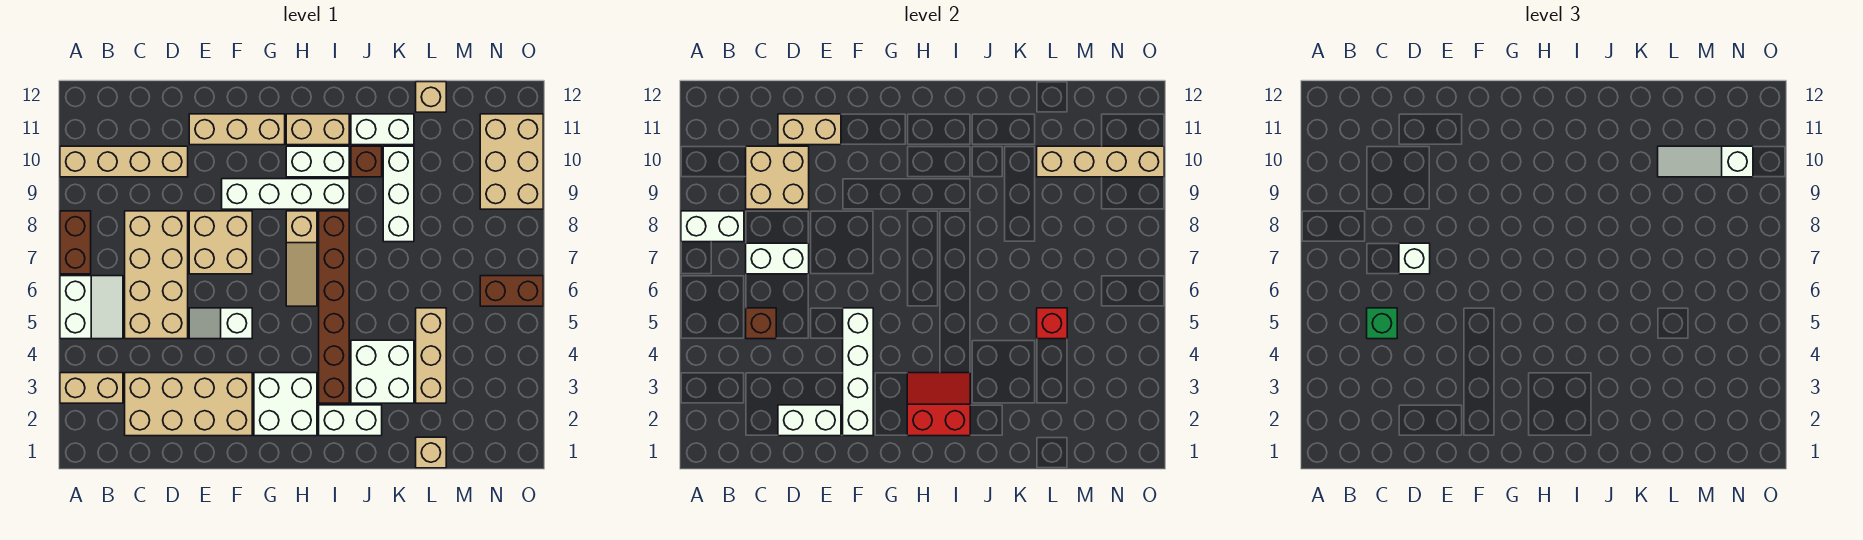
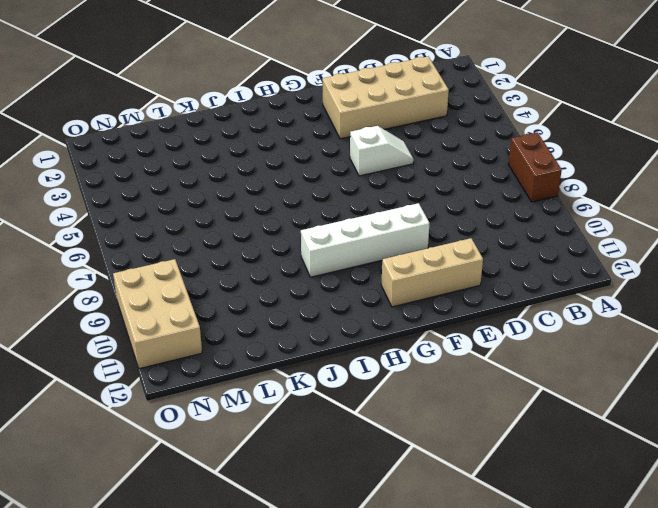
none -> tan 1x2 brick [60,373,123,403]
none -> white 2x2 slope [60,276,123,339]
none -> tan 1x4 brick [60,146,188,177]
none -> tan 2x4 brick [125,211,188,339]

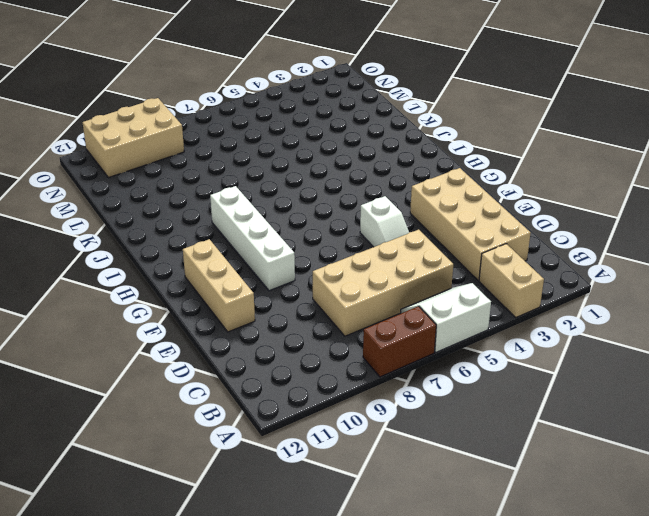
none -> tan 1x4 brick [60,146,188,177]
none -> tan 2x2 brick [189,211,252,274]
none -> white 2x2 brick [254,373,317,436]
none -> tan 1x3 slope [286,211,317,306]

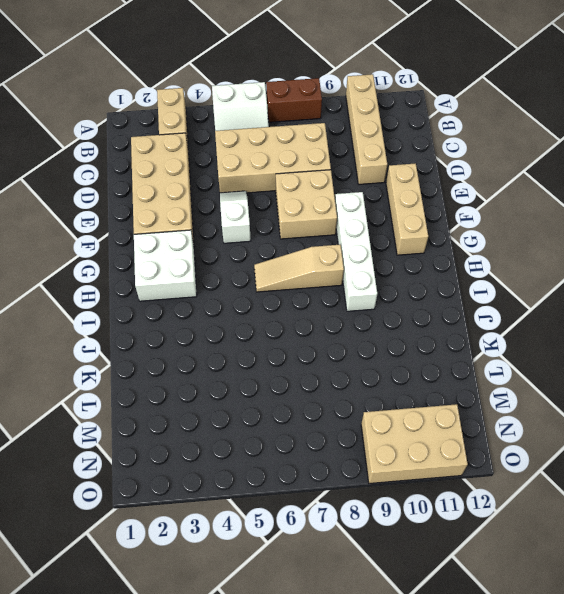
none -> white 1x2 brick [286,146,349,177]
none -> tan 1x2 brick [286,114,349,145]
none -> white 1x2 brick [319,405,382,436]
none -> brown 1x6 brick [319,211,349,403]

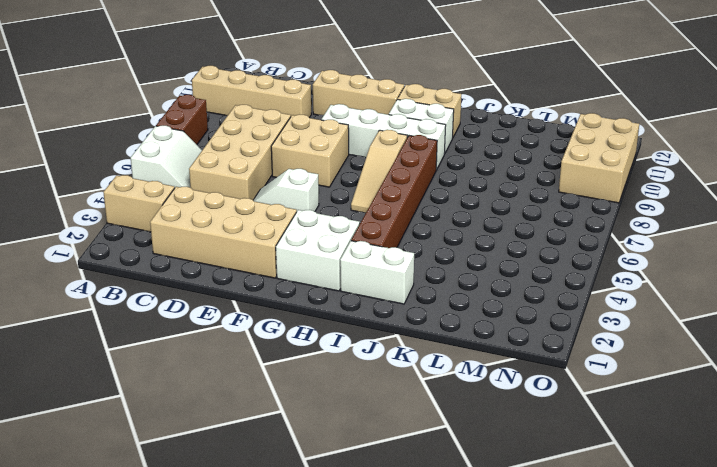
none -> white 2x2 brick [351,340,414,403]
none -> brown 1x1 brick [351,146,382,177]
none -> white 1x2 brick [351,114,414,145]
none -> white 1x3 brick [383,146,414,242]

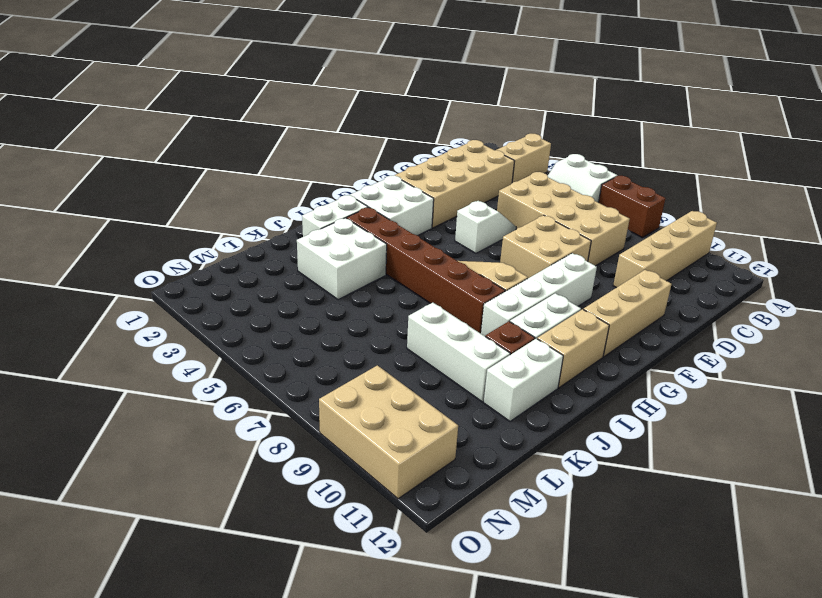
none -> tan 1x1 brick [416,437,446,468]
none -> tan 1x3 brick [416,308,446,403]
none -> tan 1x1 brick [416,82,446,112]
none -> brown 1x2 brick [480,276,543,306]

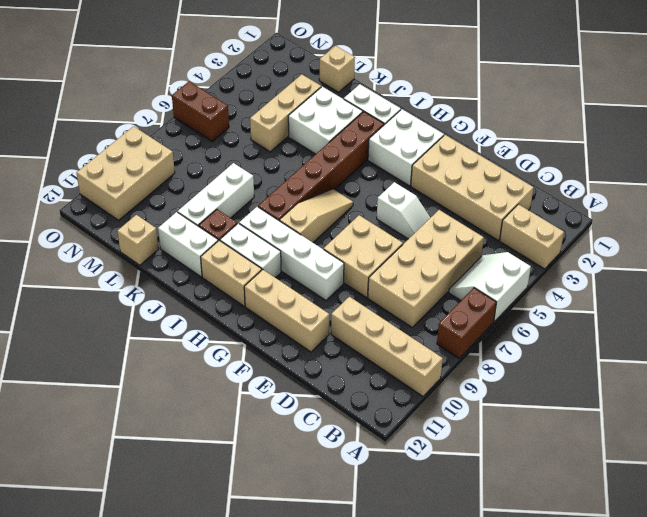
none -> white 1x2 brick [681,211,744,242]
none -> brown 1x1 brick [746,308,776,339]
none -> white 1x2 brick [746,243,809,274]
none -> tan 2x2 brick [746,146,809,209]

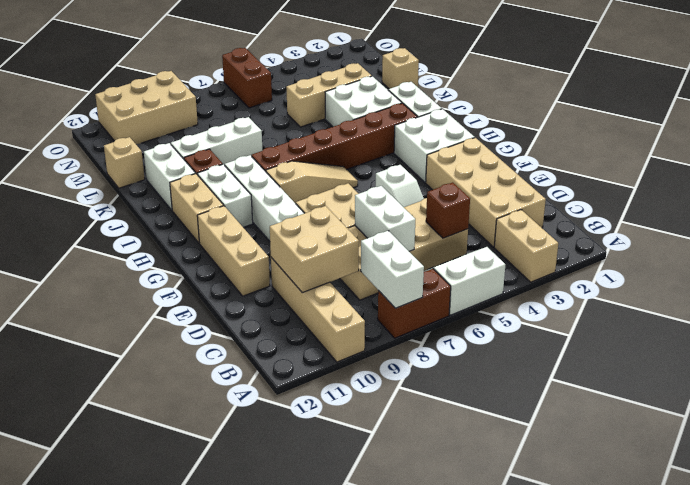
none -> white 1x2 brick [778,405,841,436]
none -> tan 1x2 brick [778,114,841,145]
none -> white 1x4 brick [843,308,873,436]
none -> red 2x2 slope [907,373,970,436]

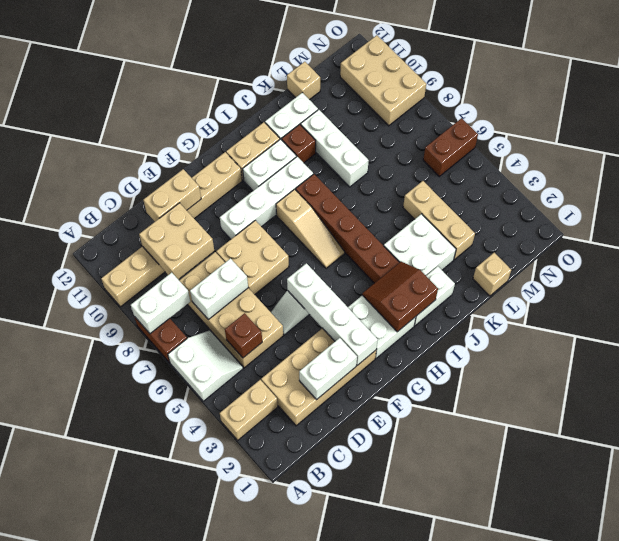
brown 2x2 slope [362,262,438,332] -> red 2x2 slope [907,373,970,436]
none -> red 1x1 brick [1037,308,1067,339]
none -> tan 1x4 brick [1037,146,1164,177]
none -> green 1x1 brick [1367,308,1397,339]
none -> white 1x1 brick [1399,243,1430,274]

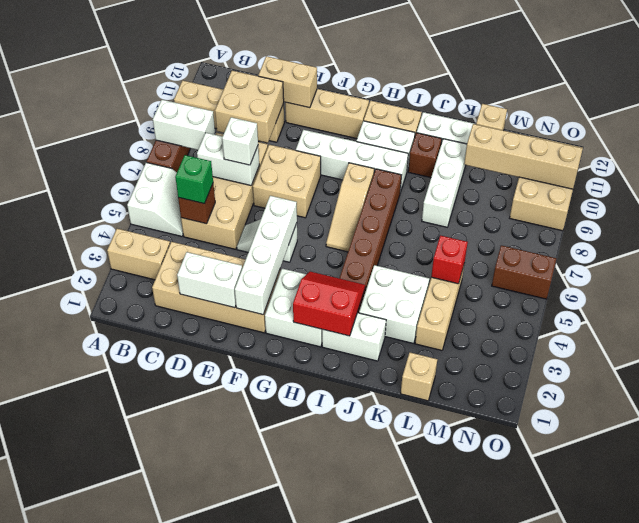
none -> white 1x3 slope [1658,146,1753,177]

